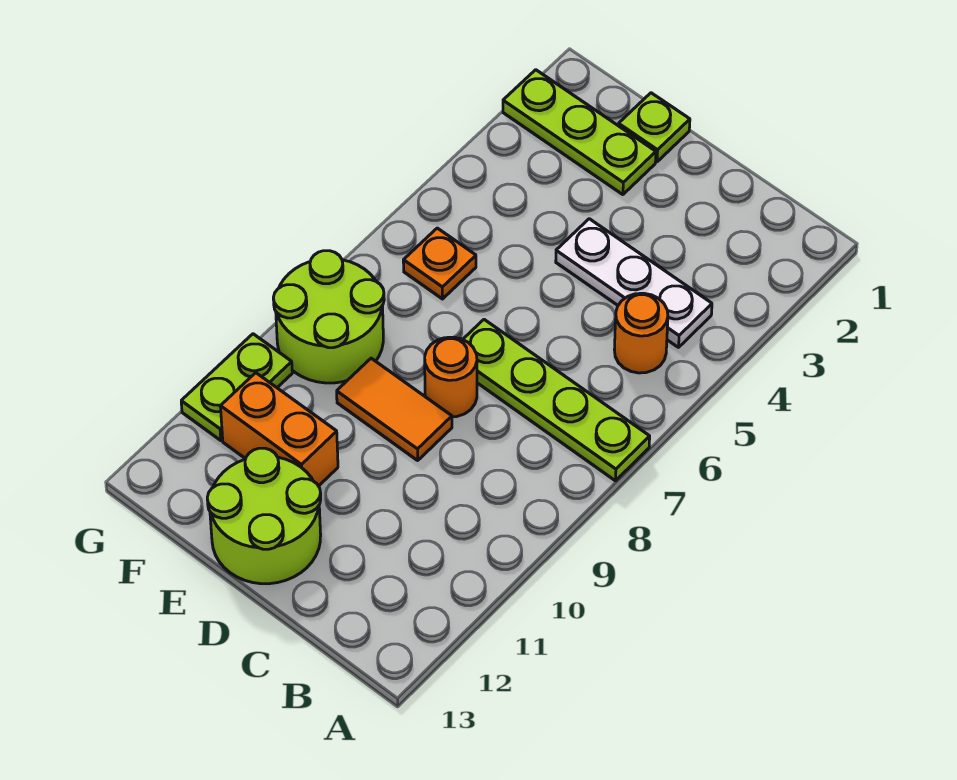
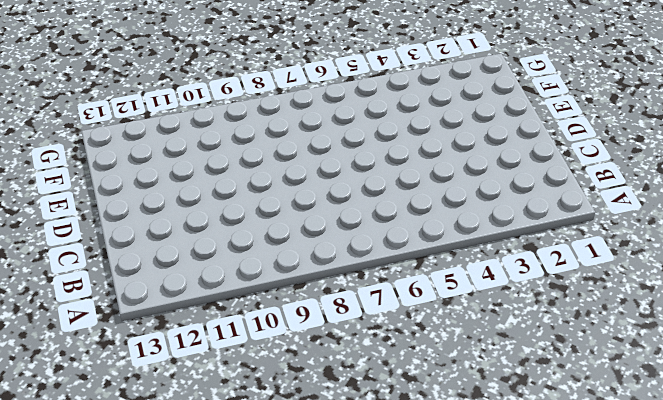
none -> lime 1x4 plate [463,320,650,481]
none -> white 1x3 plate [556,219,712,347]
none -> orange 1x1 round brick [614,293,668,373]

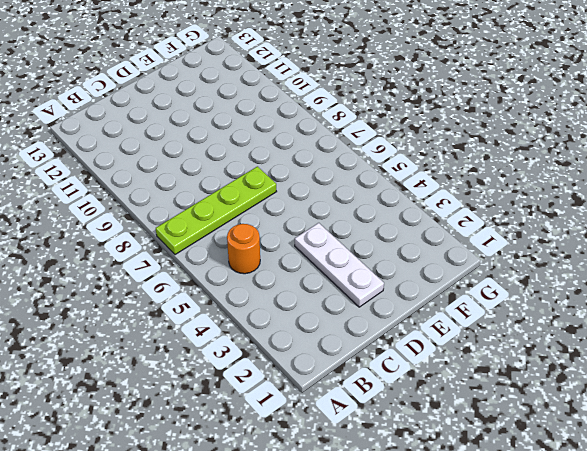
white 1x3 plate [295,223,384,307] -> white 1x3 plate turned to [556,219,712,347]
none -> orange 1x1 round brick [425,337,477,417]
none -> orange 1x2 tile [337,358,452,460]
none -> lime 2x2 round brick [207,448,321,584]

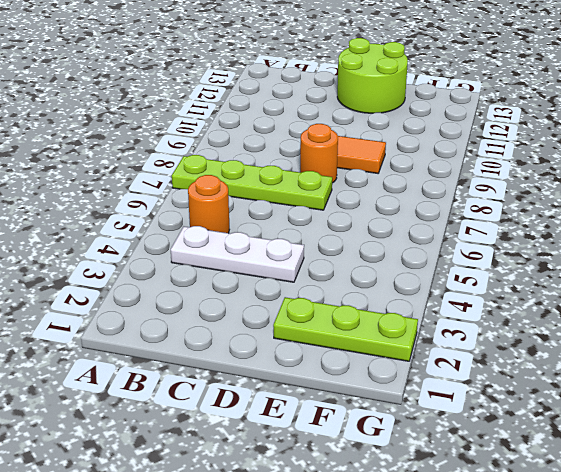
none -> lime 1x1 plate [618,93,690,162]
none -> orange 1x2 brick [220,373,338,486]
none -> orange 1x1 plate [403,228,476,299]

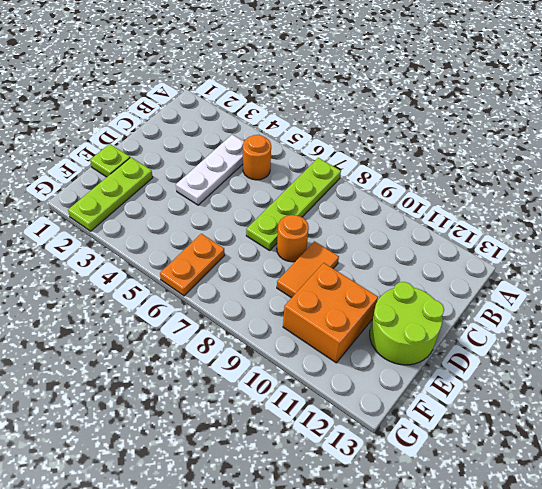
orange 2x2 brick [283,263,378,363] -> orange 1x2 brick [220,373,338,486]
orange 1x2 plate [160,234,225,296] -> orange 1x1 plate [403,228,476,299]
none -> lime 2x2 round brick [273,251,384,383]
none -> lime 1x2 plate [181,334,292,441]

